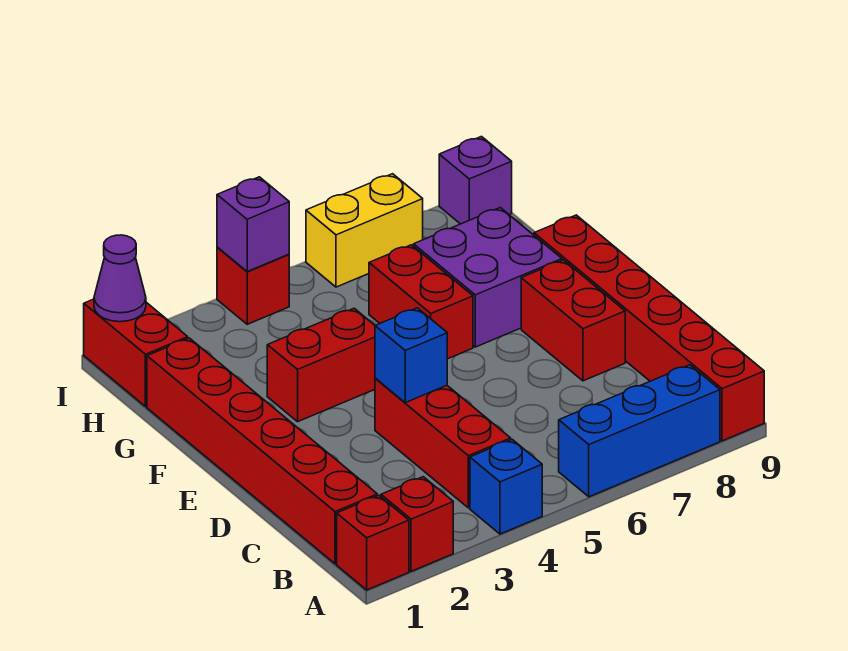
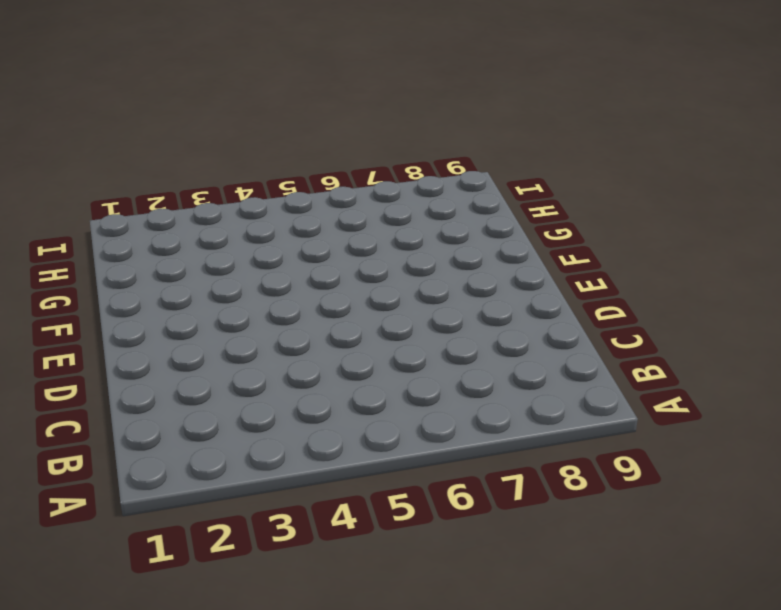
none -> red 1x1 brick [337,495,409,590]
none -> red 1x1 brick [381,477,453,571]
none -> blue 1x1 brick [470,440,542,534]

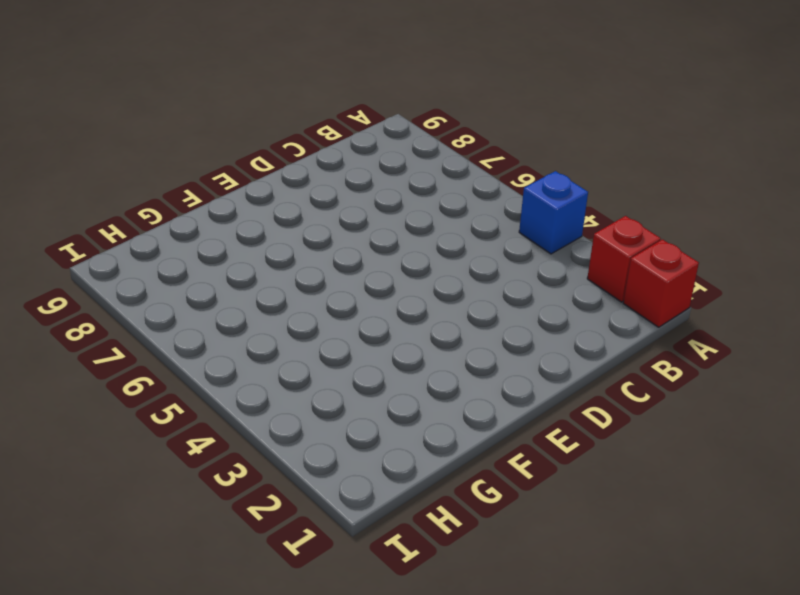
none -> blue 1x3 brick [559,365,720,497]
none -> red 1x6 brick [534,215,764,441]
none -> red 1x6 brick [147,338,377,564]

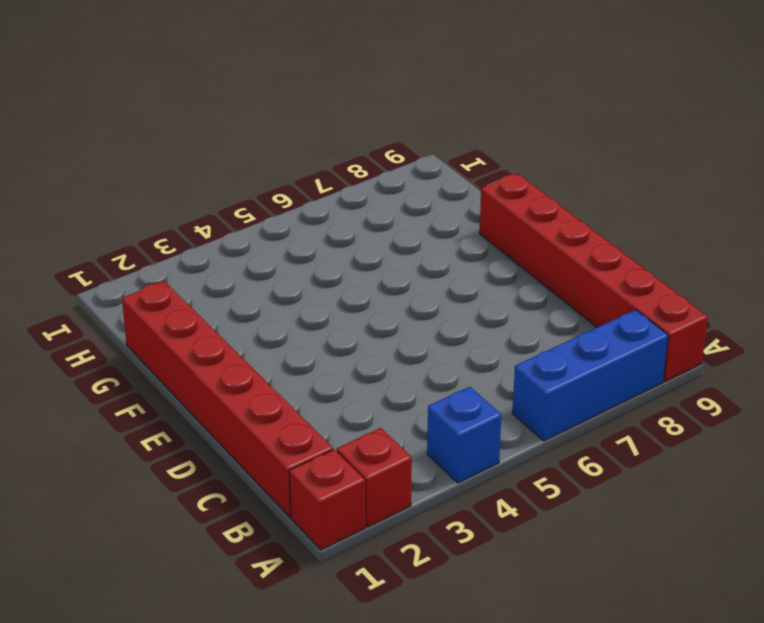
none -> red 1x3 brick [375,378,511,508]
none -> red 1x2 brick [521,260,625,381]
none -> red 1x2 brick [267,308,375,422]

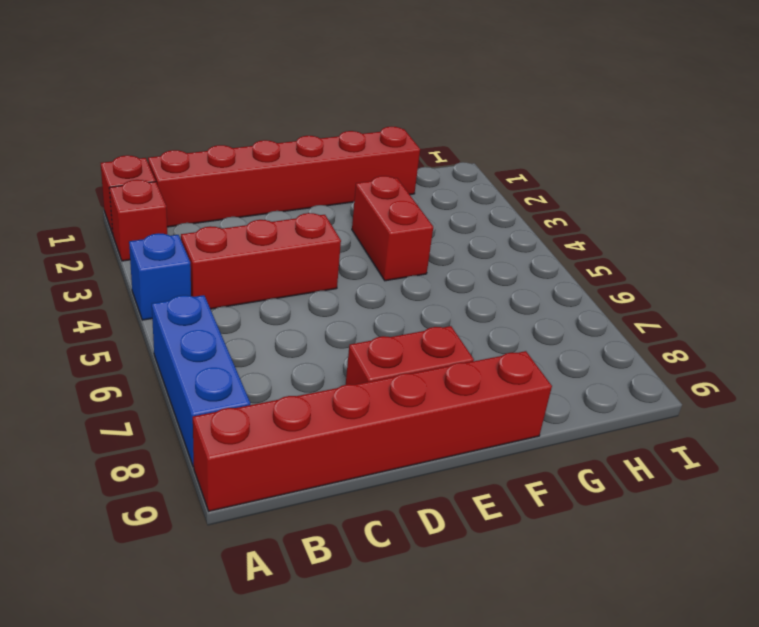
none -> red 1x2 brick [369,245,473,359]
none -> purple 2x2 brick [414,208,562,347]
none -> red 1x2 brick [84,299,188,407]

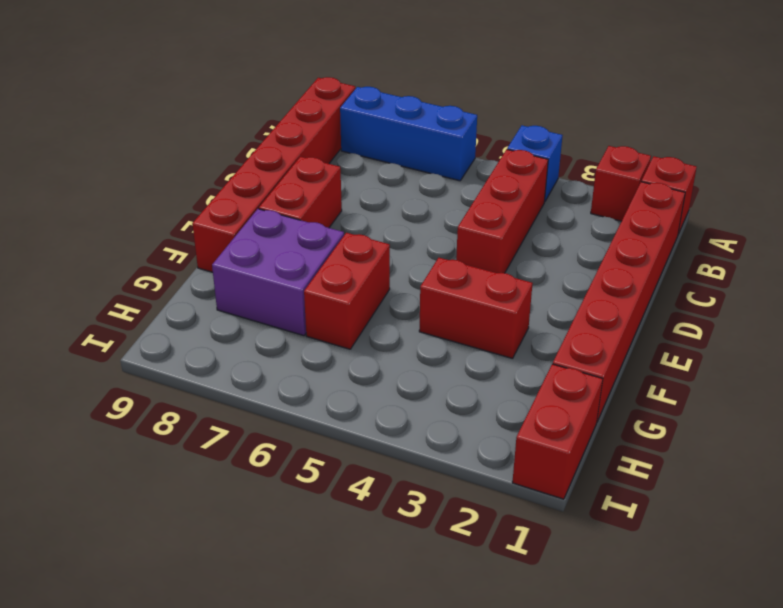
none -> red 1x1 brick [217,247,289,324]
none -> yellow 1x2 brick [306,174,423,287]
none -> purple 1x1 brick [439,137,512,224]

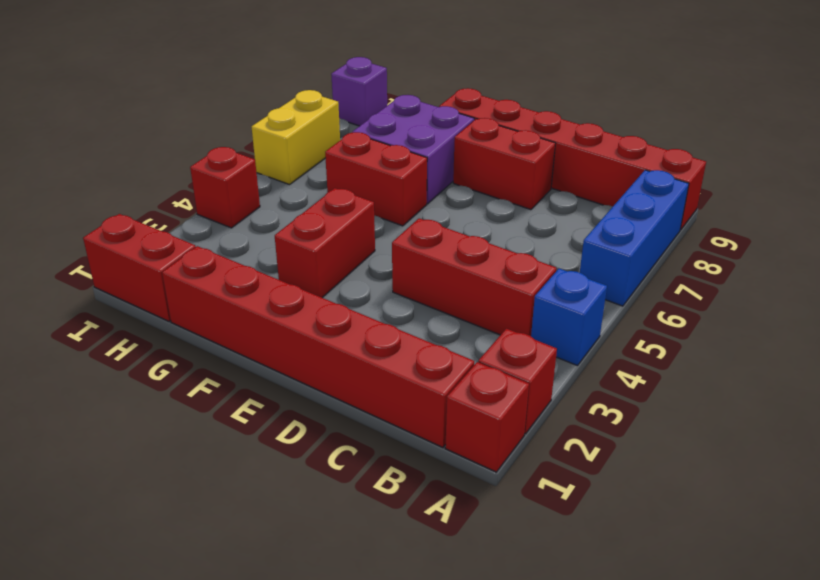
none -> blue 1x1 brick [375,308,447,403]
none -> purple 1x1 cone [94,235,146,322]
none -> purple 1x1 brick [217,177,289,271]

